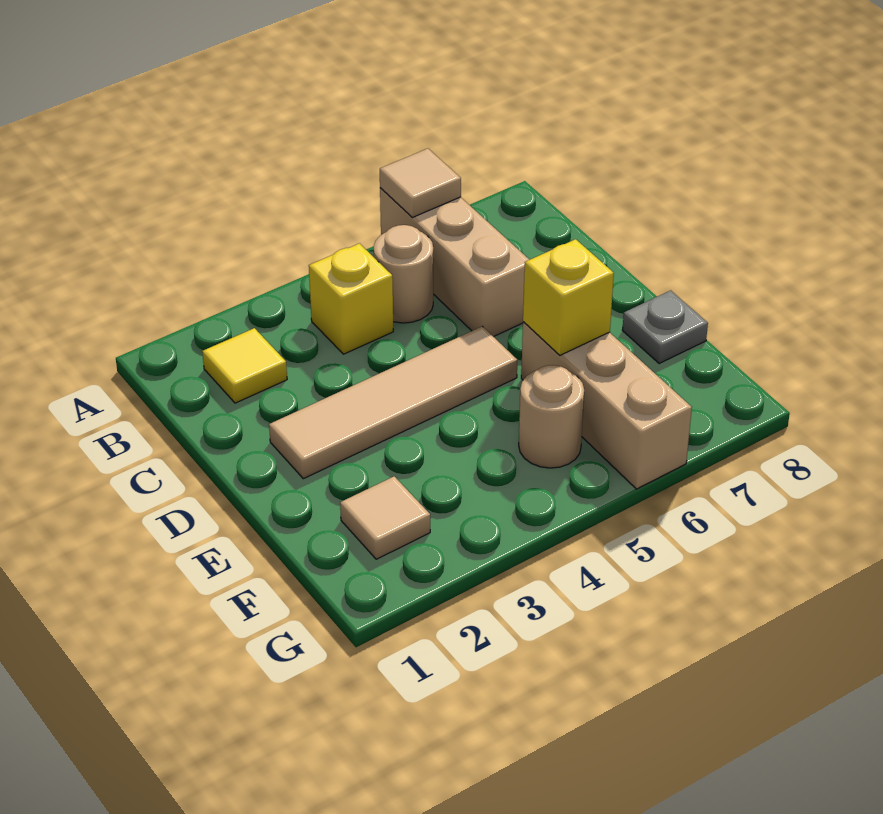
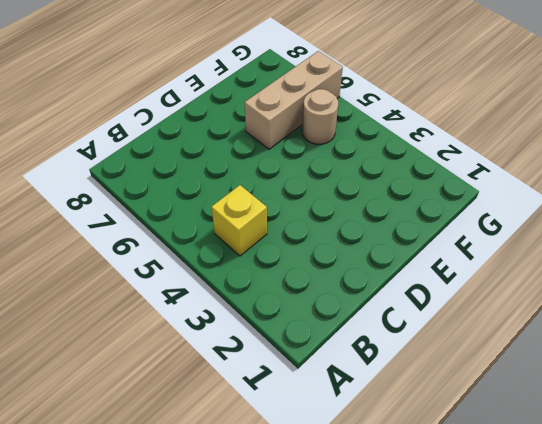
none -> tan 1x3 brick [380,188,529,337]
none -> yellow 1x1 tile [202,328,287,403]

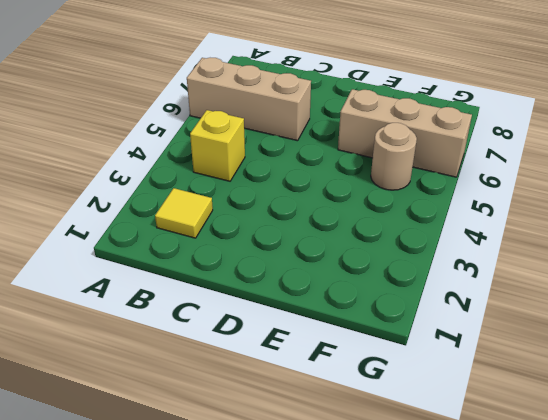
none -> tan 1x1 round brick [374,225,433,323]
none -> tan 1x4 tile [269,326,517,479]

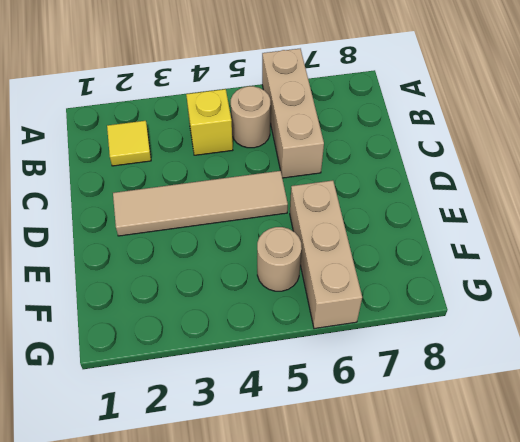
none -> grey 1x1 plate [622,290,708,364]
none -> tan 1x1 tile [340,476,430,559]

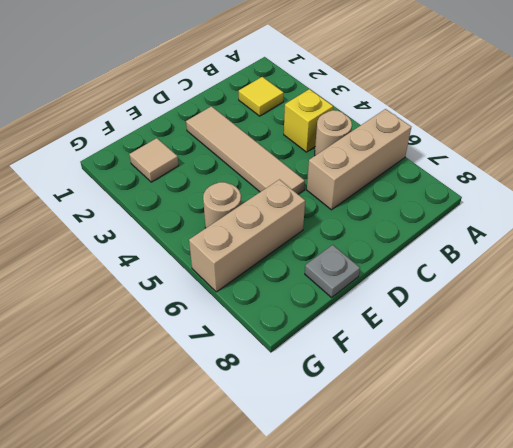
none -> tan 1x1 tile [380,149,461,218]
none -> yellow 1x1 brick [523,239,614,355]

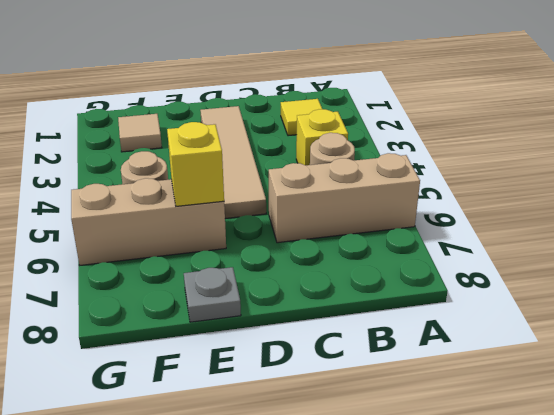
none -> tan 1x1 tile [380,149,461,218]

